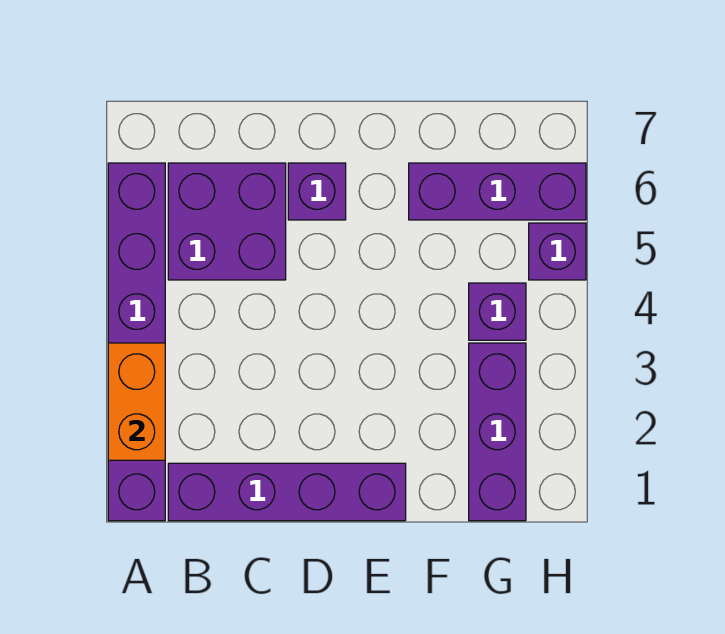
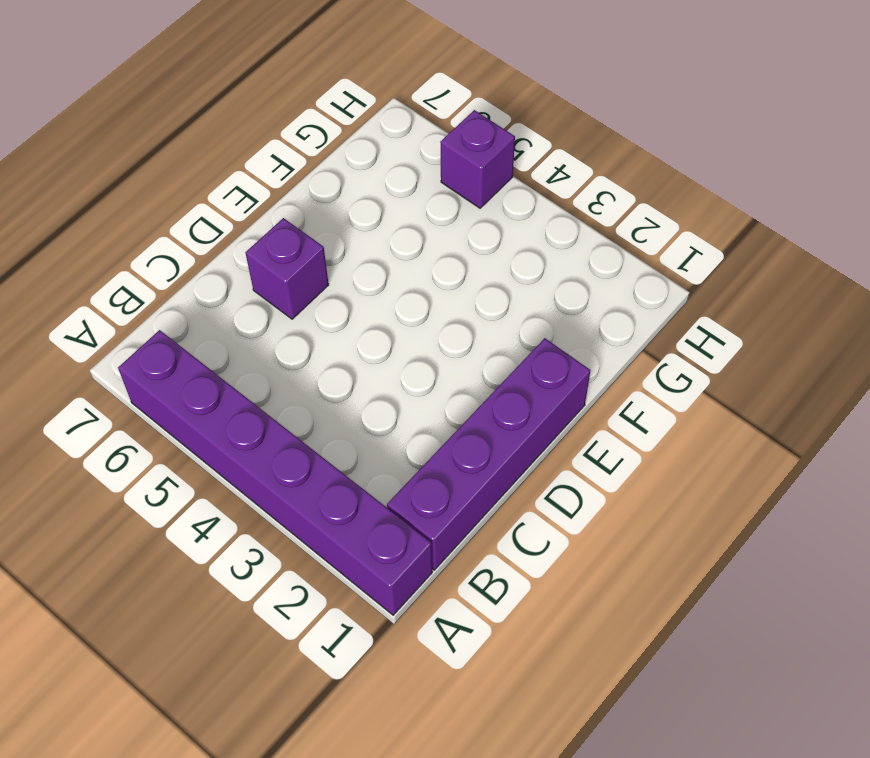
none -> purple 2x2 brick [168,163,286,280]
none -> purple 1x3 brick [409,163,586,220]

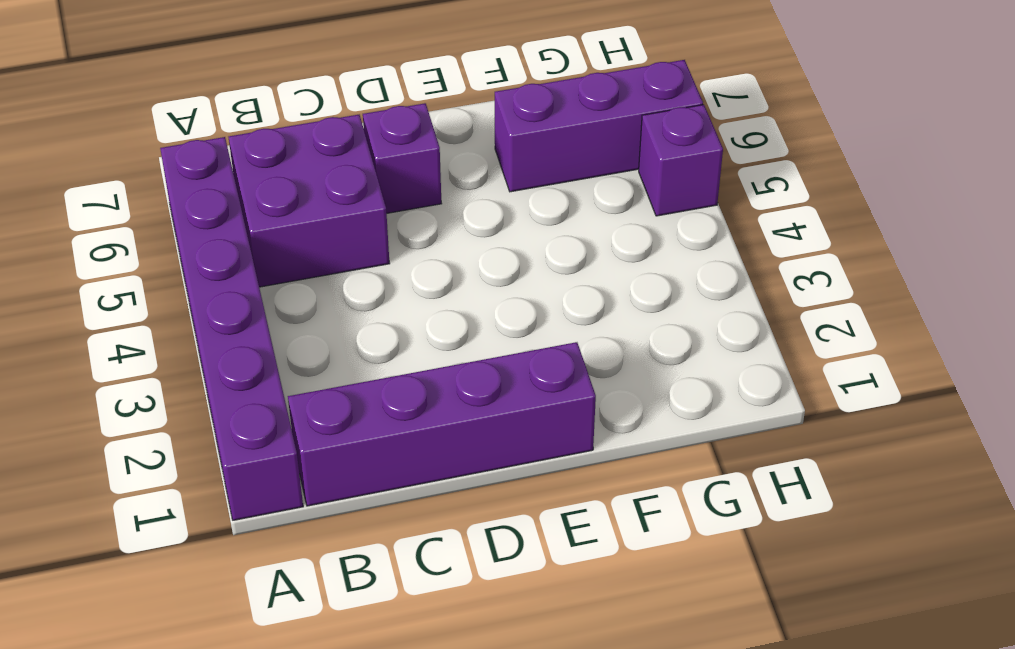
none -> purple 1x3 brick [469,343,526,521]
none -> purple 1x1 brick [469,283,526,340]

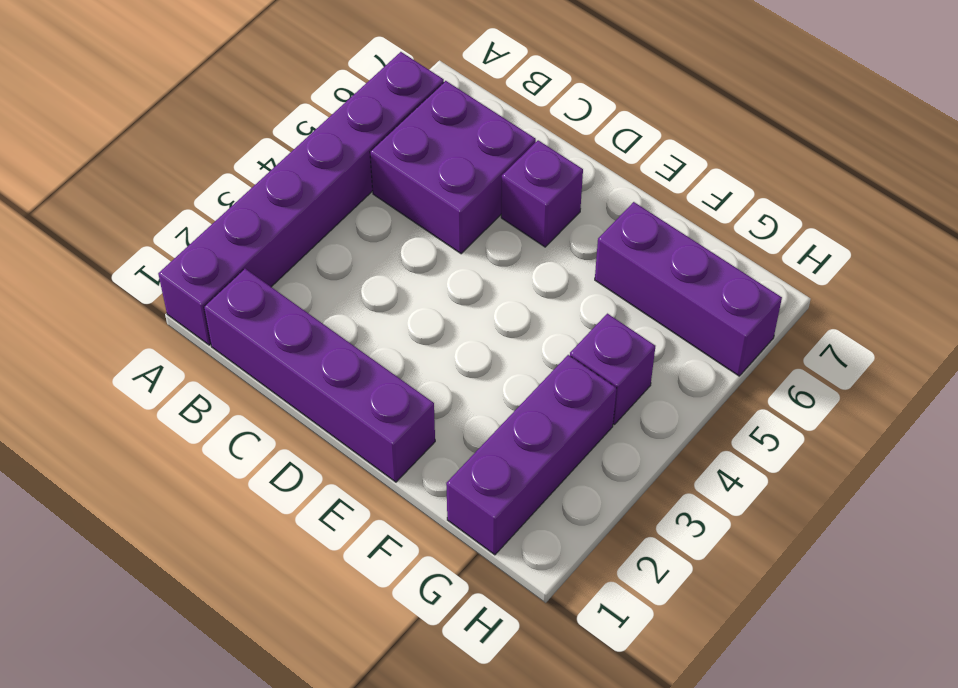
none -> purple 1x1 brick [529,223,586,280]
none -> orange 1x2 brick [108,343,165,460]

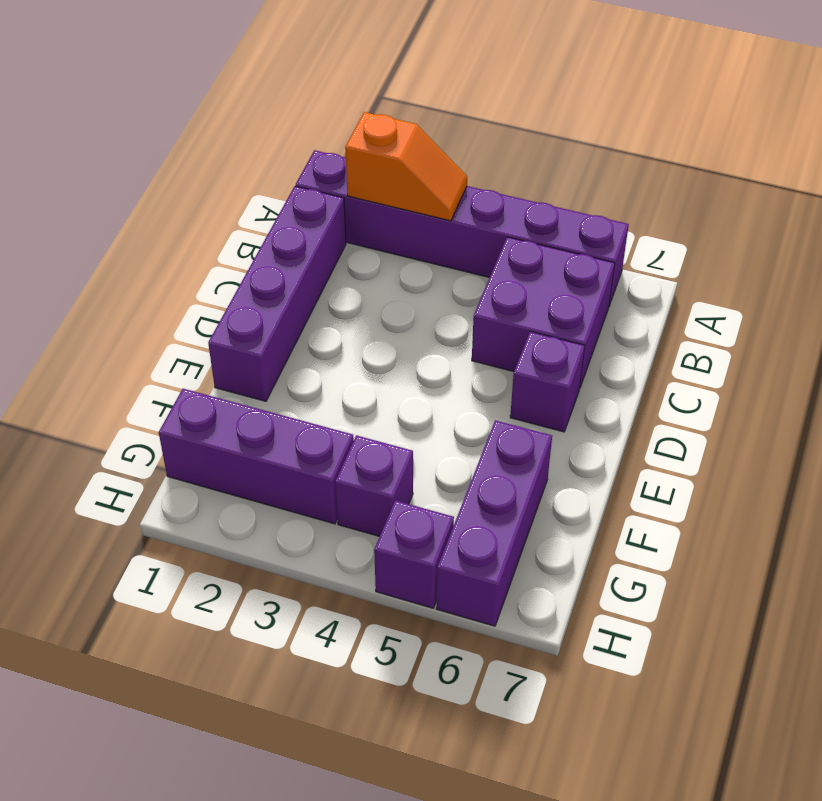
orange 1x2 slope [345,112,467,221] -> orange 1x2 brick [108,343,165,460]

